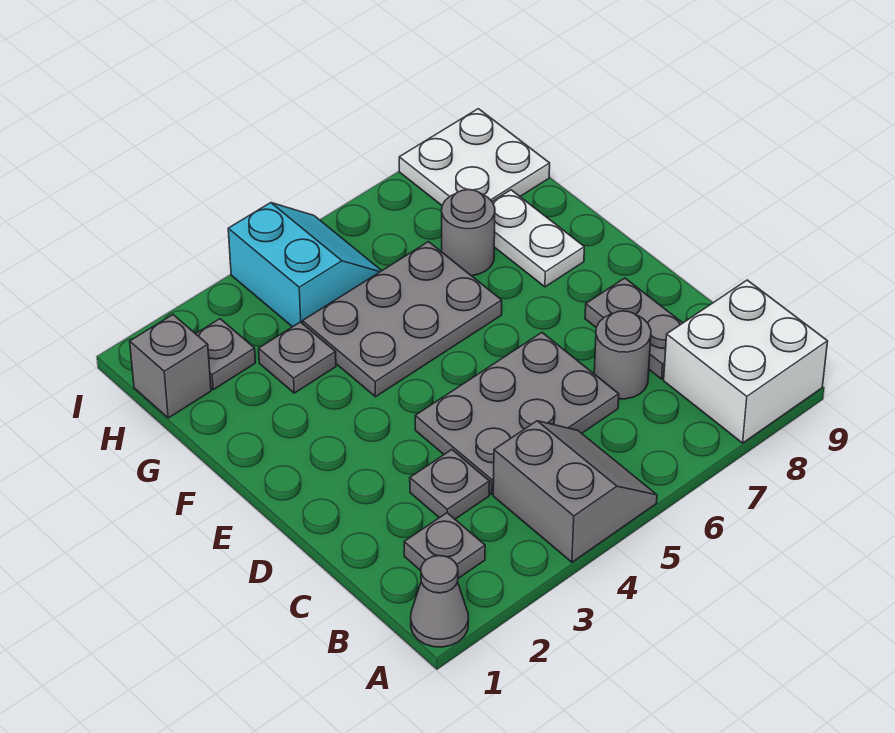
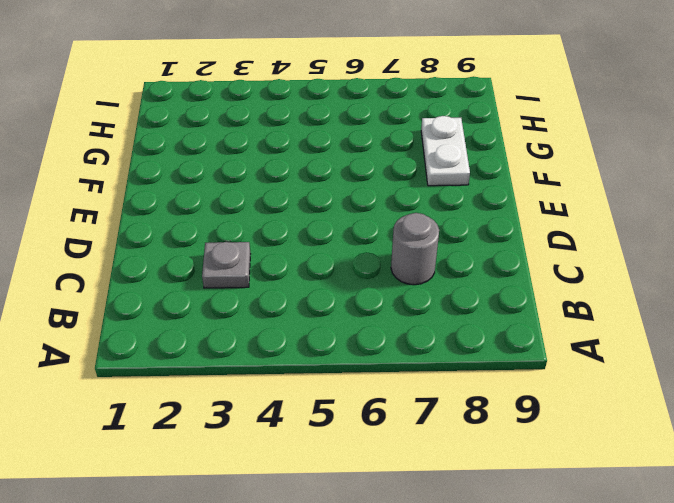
none -> grey 1x1 cone [411,556,468,647]
none -> grey 2x2 slope [493,421,657,562]
none -> white 2x2 brick [664,280,828,443]

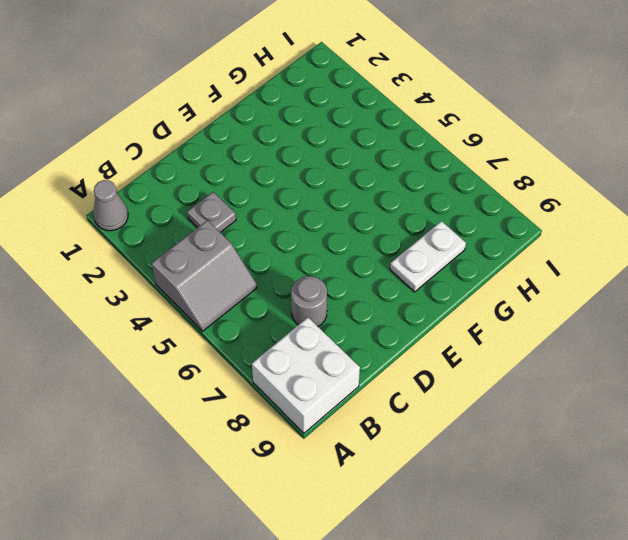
none -> grey 1x1 plate [404,513,485,578]
none -> grey 2x3 plate [415,333,619,494]
none -> grey 1x2 plate [585,278,682,379]

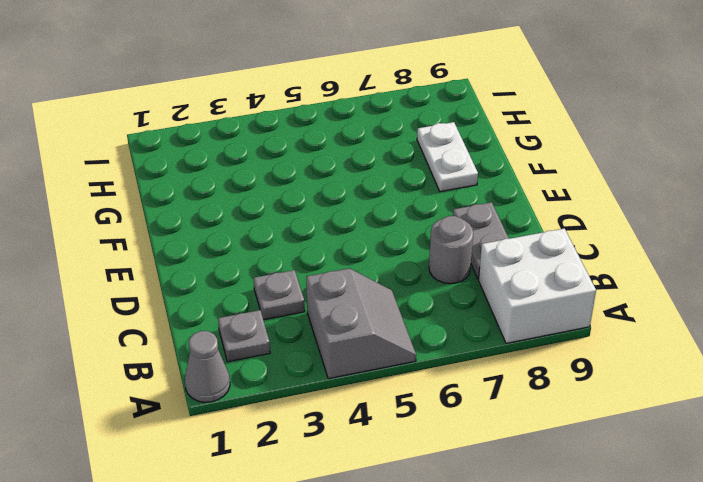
none -> grey 2x3 plate [415,333,619,494]
none -> grey 2x3 plate [302,242,502,397]
none -> grey 1x1 plate [259,322,336,393]

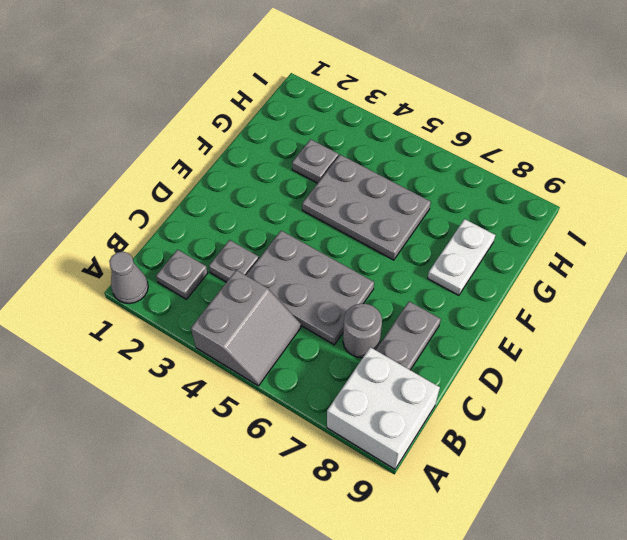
none -> grey 1x1 round brick [442,190,495,276]
none -> grey 1x1 brick [130,315,211,418]
none -> grey 1x1 plate [196,319,255,389]

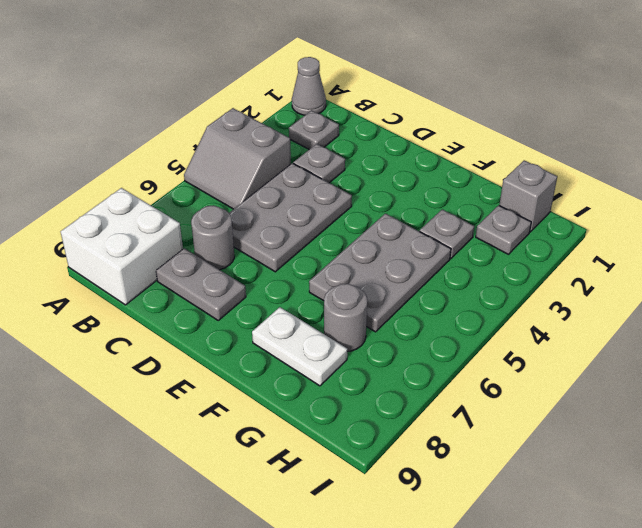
none -> cyan 2x2 slope [228,203,382,327]
none -> white 2x2 plate [399,109,550,205]

